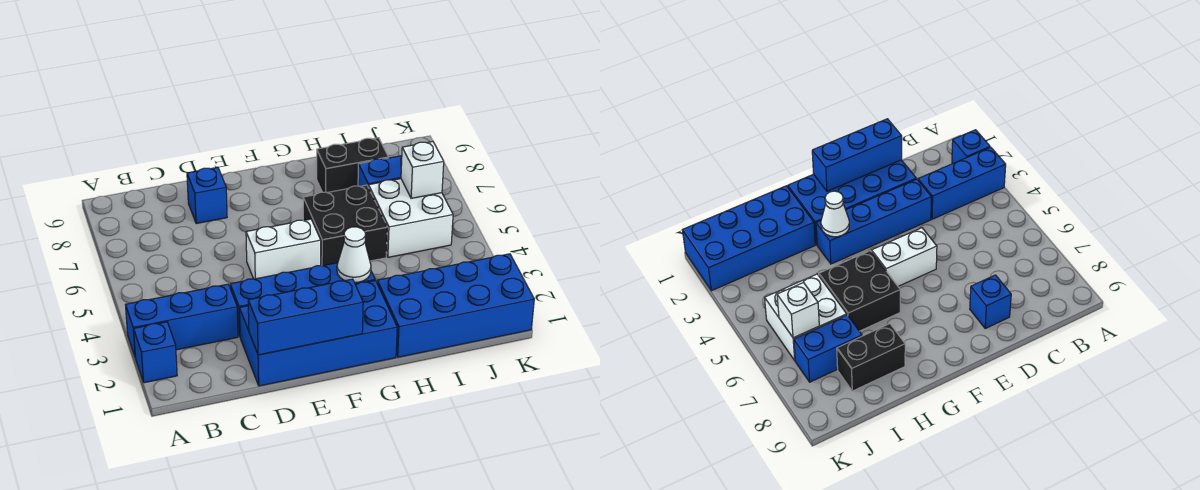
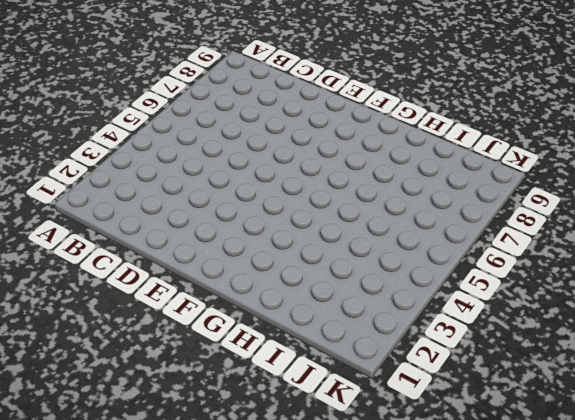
none -> blue 1x1 brick [134,322,177,383]
none -> blue 1x3 brick [126,284,238,358]
none -> blue 2x4 brick [239,280,397,386]

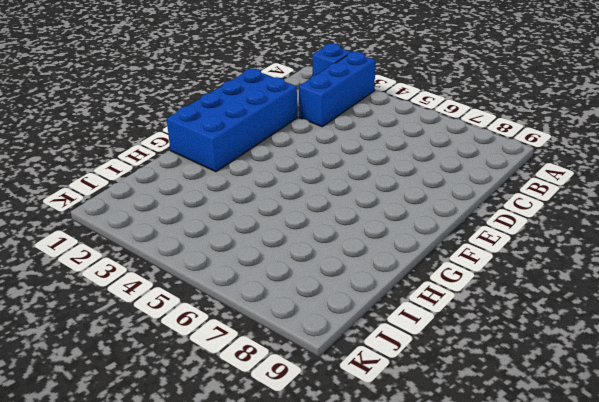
none -> blue 1x4 brick [230,263,375,336]
none -> blue 1x1 brick [187,167,227,224]
none -> white 1x2 brick [246,219,321,279]

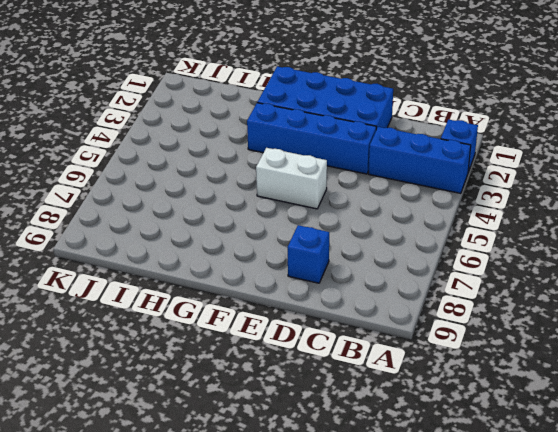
none -> black 2x2 brick [303,185,387,266]
none -> blue 2x4 brick [377,254,534,357]
none -> black 1x2 brick [317,138,389,192]

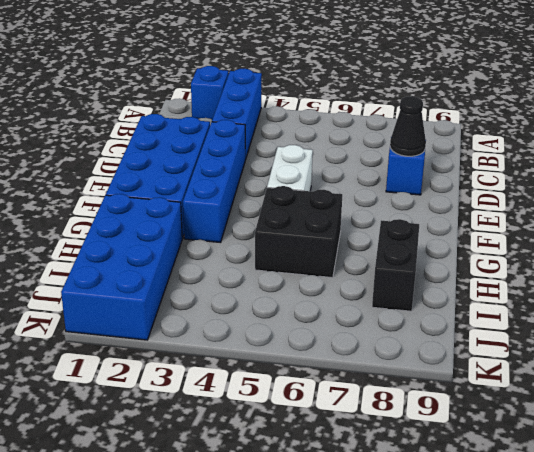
black 1x1 cone [390,96,426,156] -> none
none -> white 2x2 brick [369,179,453,257]
none -> blue 1x2 brick [358,156,402,188]
none -> blue 1x3 brick [248,279,363,355]

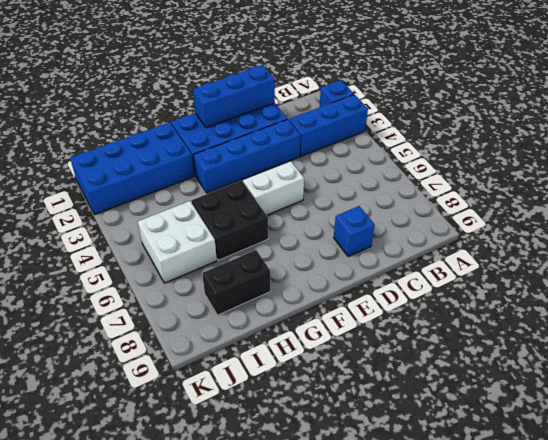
none -> blue 1x2 brick [358,156,402,188]
none -> white 1x1 cone [337,227,371,283]
none -> white 1x1 brick [401,142,444,198]

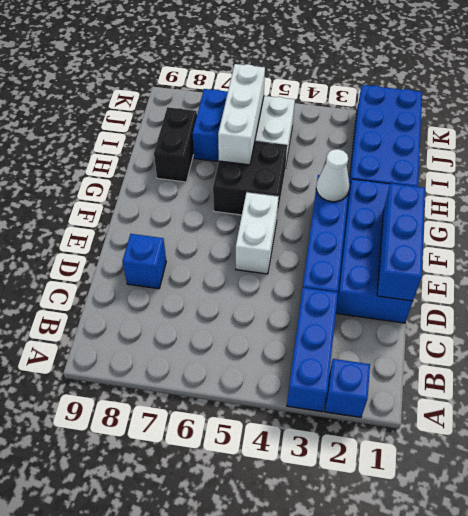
white 1x3 brick [218,64,265,165] -> white 1x1 brick [401,142,444,198]

